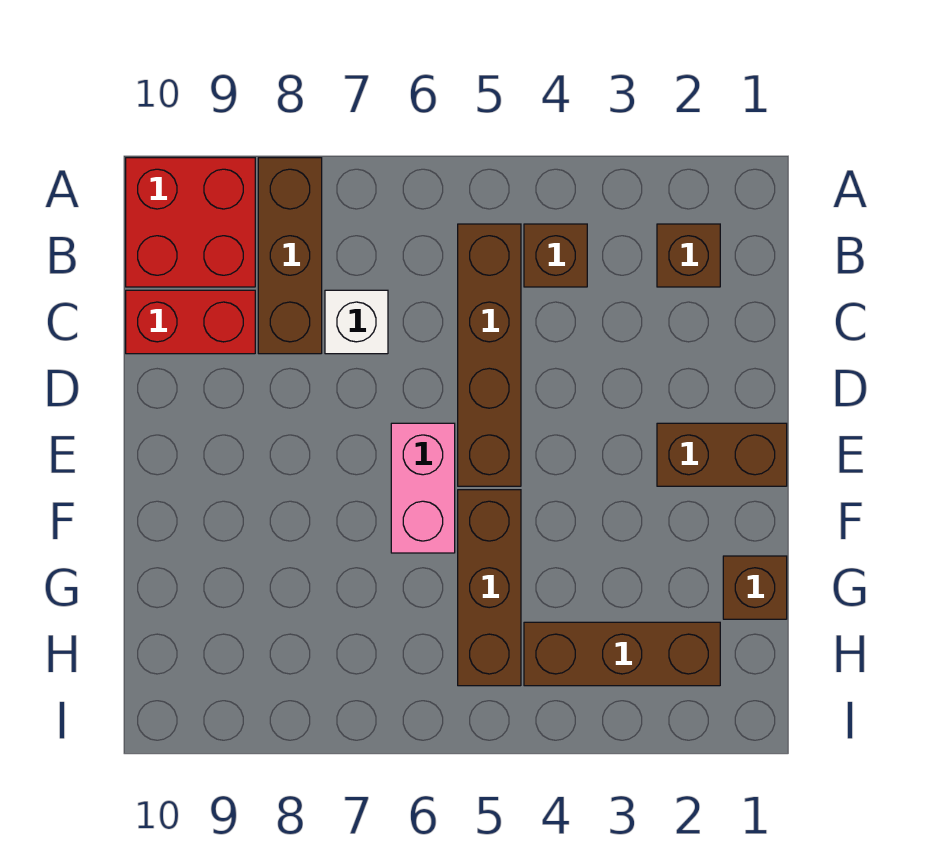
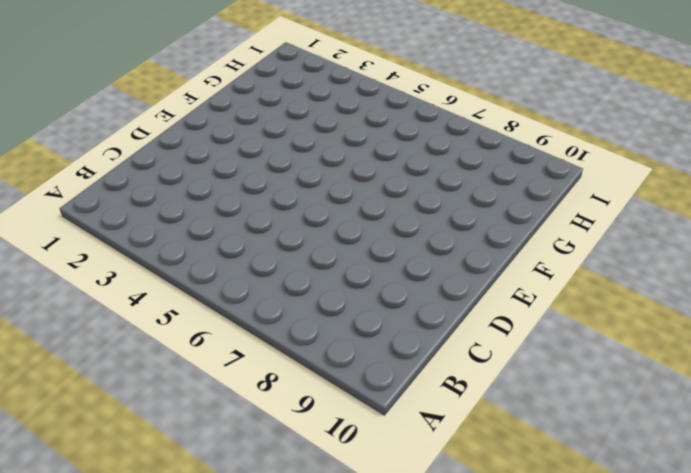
none -> brown 1x3 brick [258,158,322,354]
none -> red 2x2 brick [126,158,255,287]
none -> brown 1x1 brick [657,224,720,287]

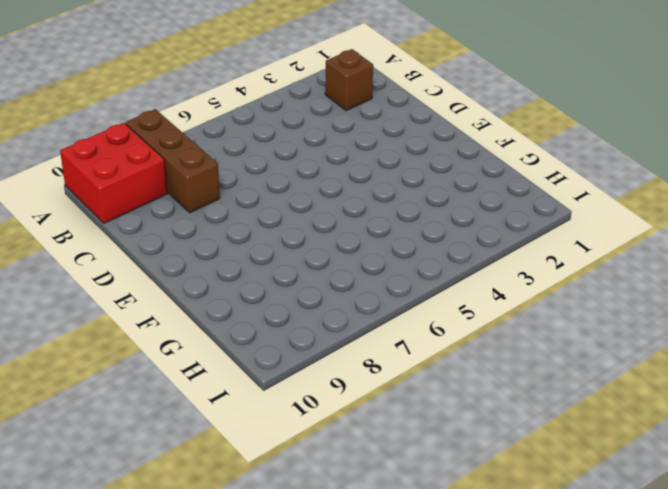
none -> brown 1x1 brick [524,224,587,287]
none -> brown 1x4 brick [458,224,521,486]
none -> white 1x1 brick [325,290,388,354]

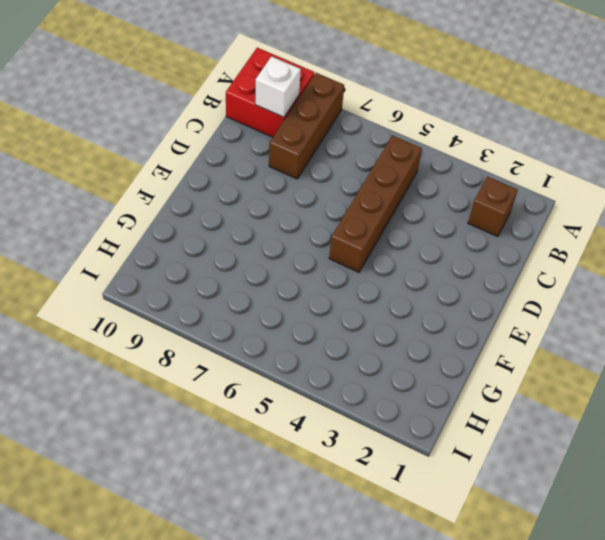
white 1x1 brick [255,57,301,117] -> white 1x1 brick moved to [325,290,388,354]
none -> brown 1x1 brick [524,224,587,287]
none -> red 1x2 brick [126,290,255,354]
none -> brown 1x2 brick [657,423,787,486]

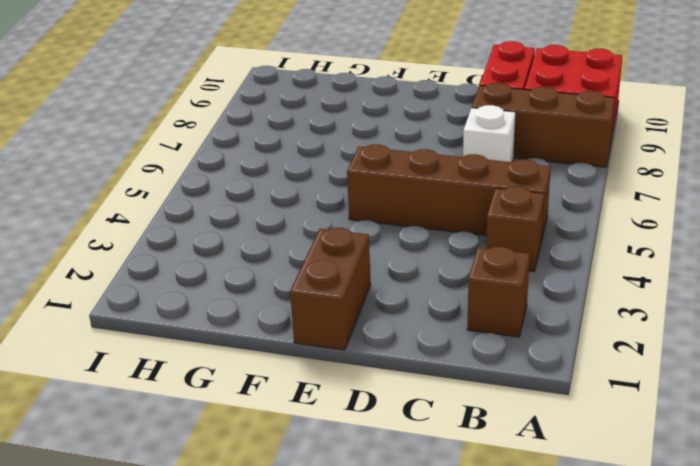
none -> pink 1x2 brick [391,423,455,553]
none -> brown 1x3 brick [458,490,521,686]
none -> brown 1x1 brick [723,556,787,619]

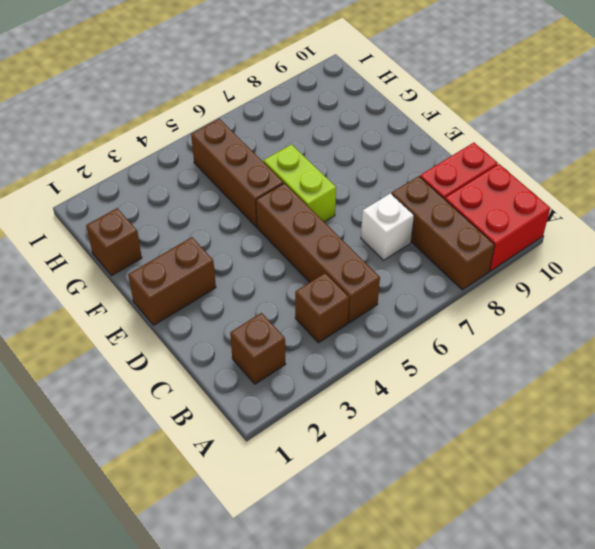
lime 1x2 brick [264,144,336,222] -> pink 1x2 brick [391,423,455,553]
none -> brown 1x3 brick [524,622,720,686]

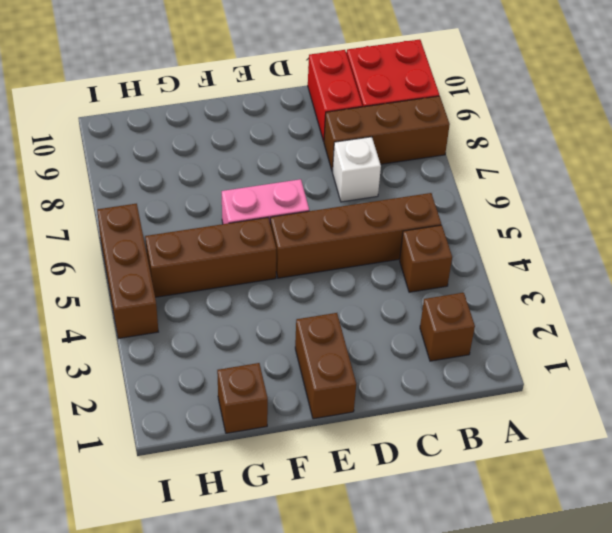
brown 1x3 brick [97,204,158,339] -> brown 1x3 brick moved to [524,622,720,686]

